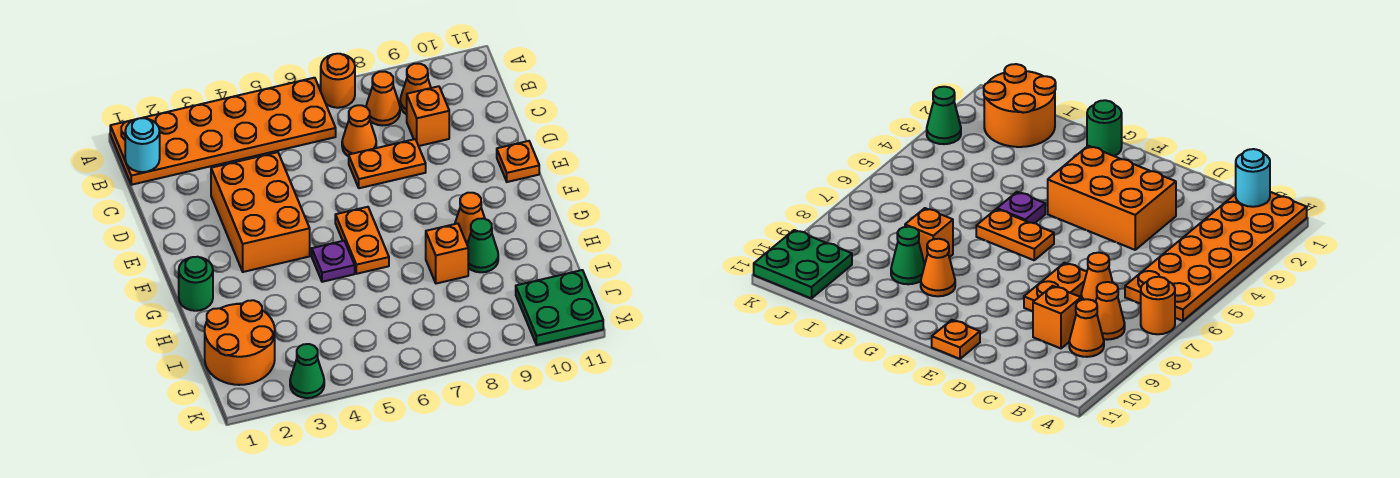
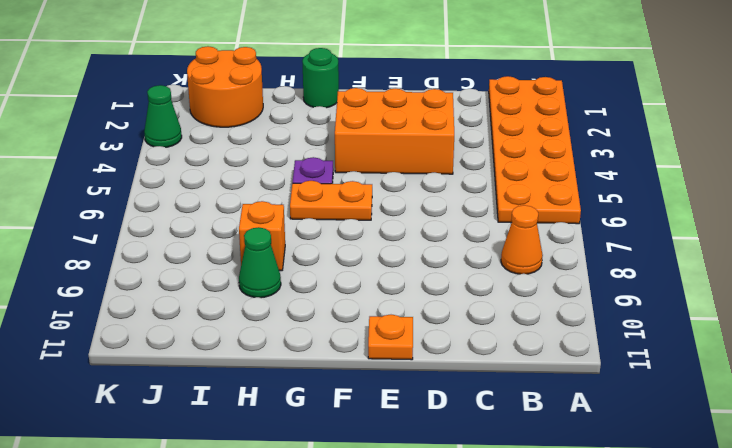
none -> orange 1x1 round brick [321,54,355,108]
none -> orange 1x1 cone [400,64,431,114]
none -> orange 1x1 cone [342,105,376,156]

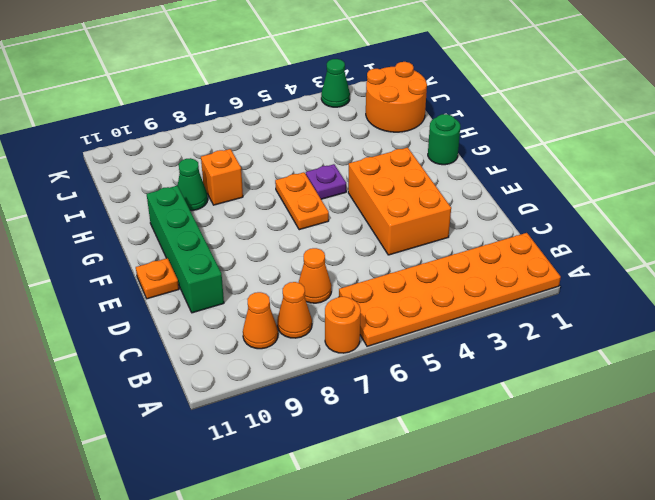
green 1x4 brick [147,186,224,313] -> none
none -> orange 1x1 brick [407,86,449,146]
none -> orange 1x2 plate [349,139,426,188]
none -> orange 1x1 cone [455,193,485,243]

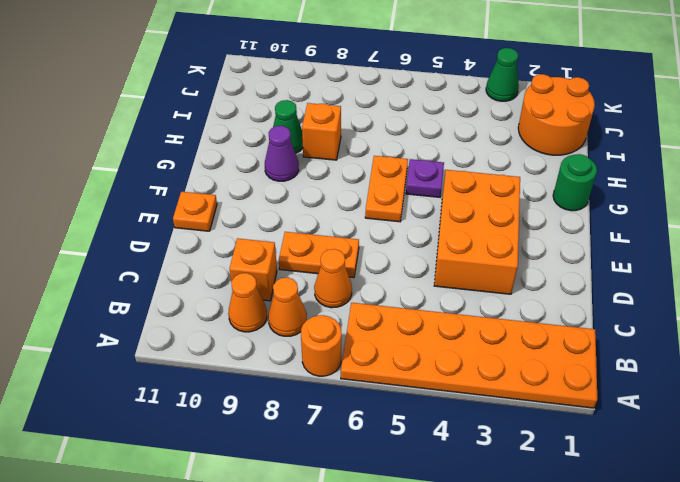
purple 1x1 cone [265,126,299,181] -> orange 1x1 cone [455,193,485,243]
none -> green 2x2 plate [516,270,603,345]
none -> cyan 1x1 round brick [125,118,160,172]

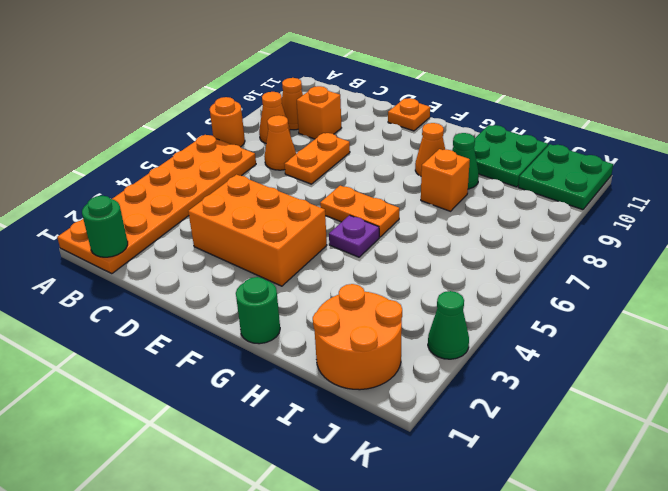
green 1x1 round brick [82,196,128,257] -> cyan 1x1 round brick [125,118,160,172]
green 2x2 plate [474,125,548,187] -> none

